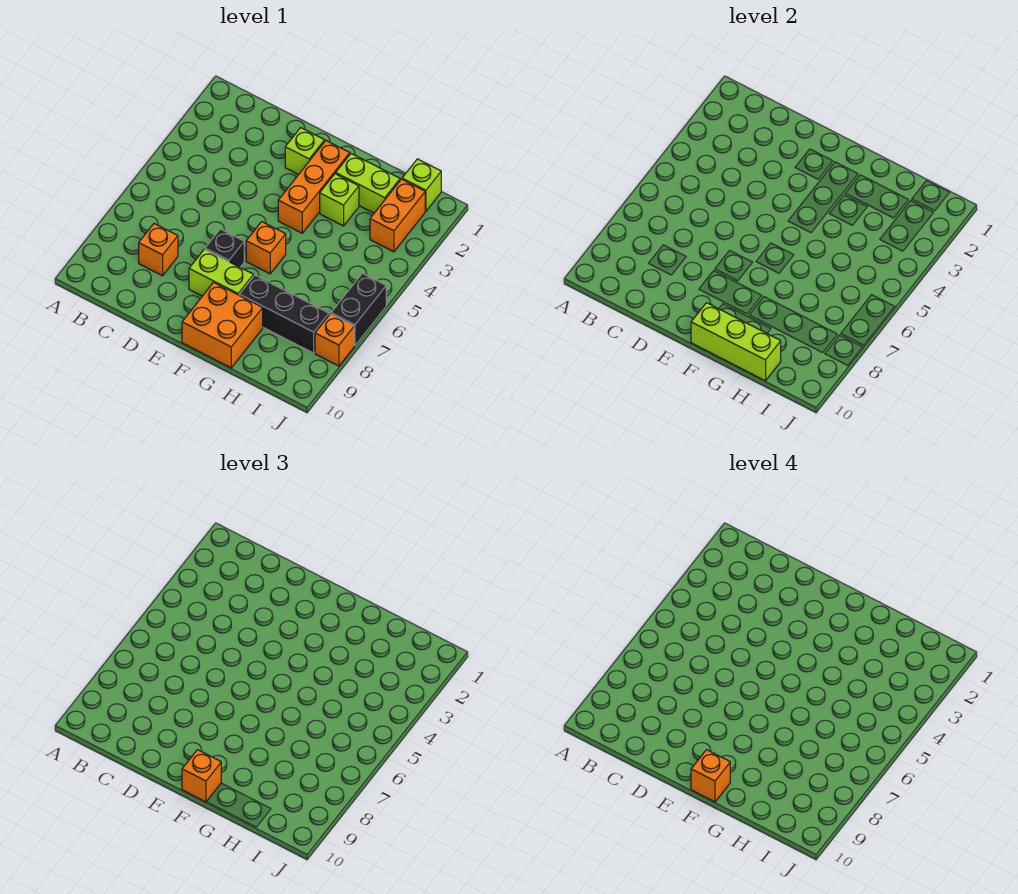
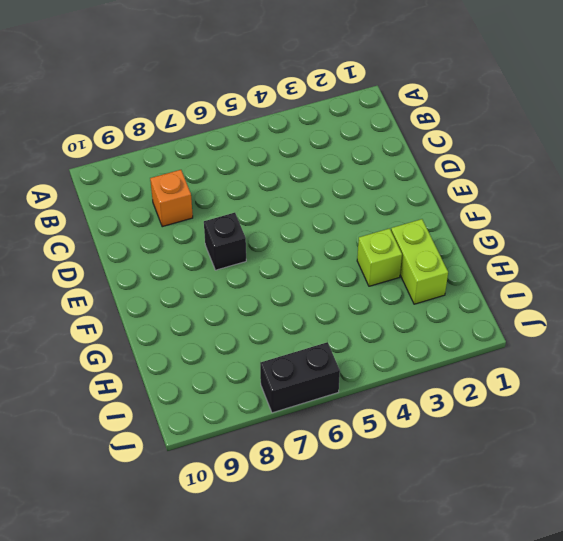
none -> lime 1x1 brick [285,128,325,175]
none -> lime 1x2 brick [189,249,253,296]
none -> orange 1x3 brick [278,141,350,233]

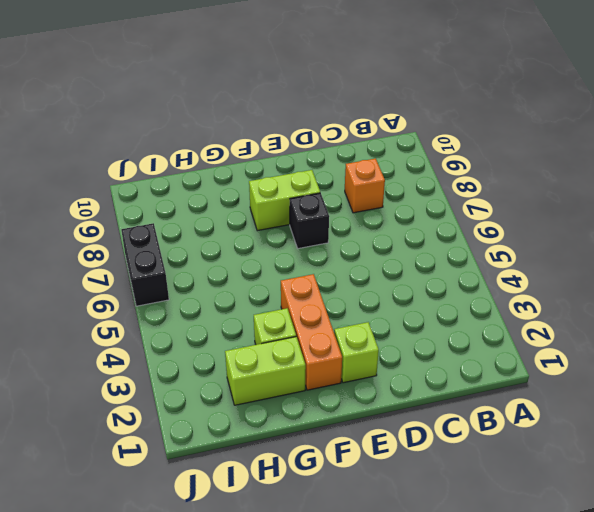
none -> orange 1x1 brick [246,222,286,274]
none -> orange 2x2 brick [182,282,263,368]
none -> black 1x3 brick [239,275,329,353]

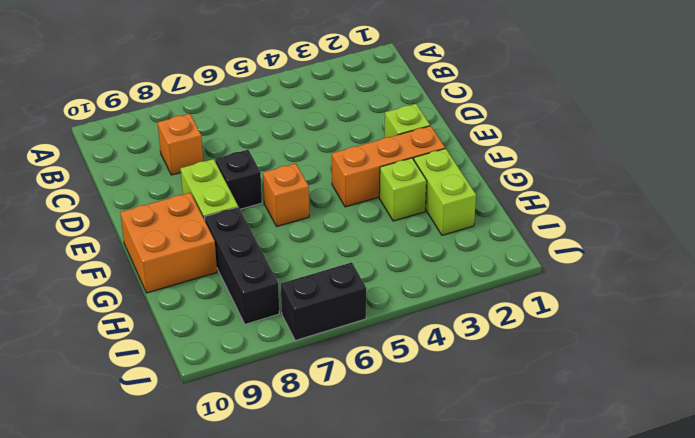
none -> lime 1x1 brick [402,159,441,211]
none -> orange 1x2 brick [370,179,425,252]
none -> orange 1x1 brick [315,314,354,366]

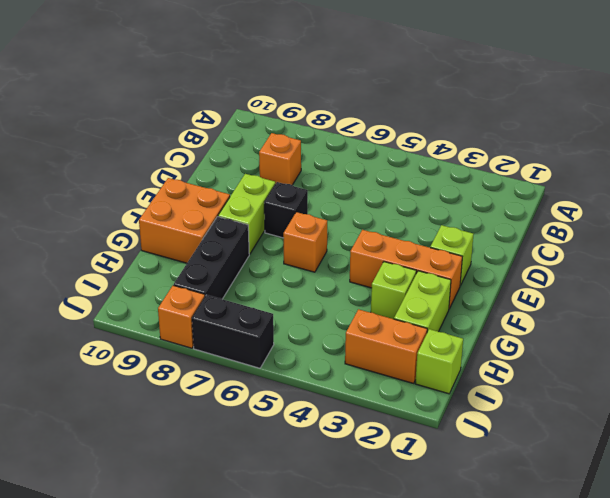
none -> lime 1x3 brick [691,303,781,381]
none -> orange 1x1 brick [182,750,221,802]
none -> orange 1x1 brick [691,750,730,802]

